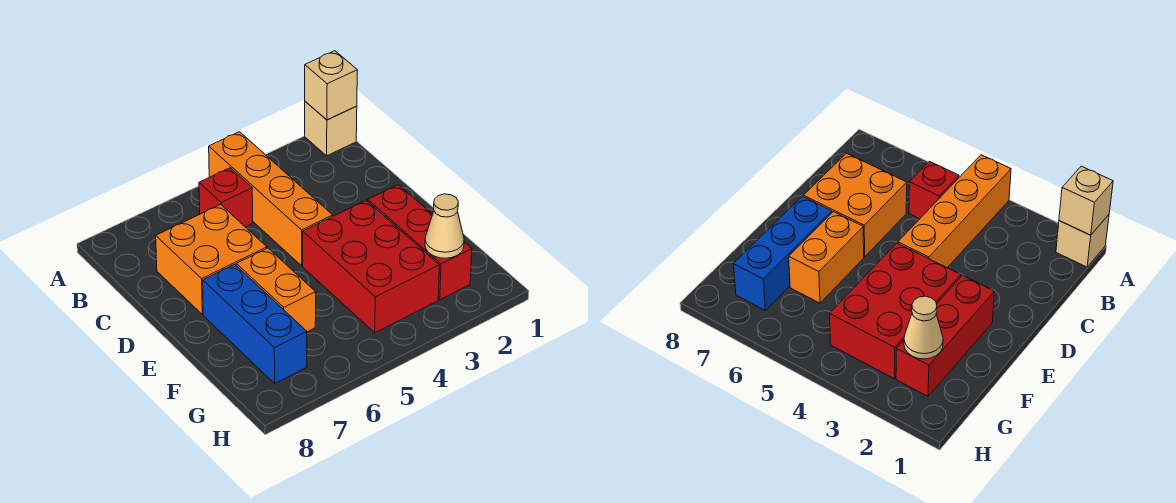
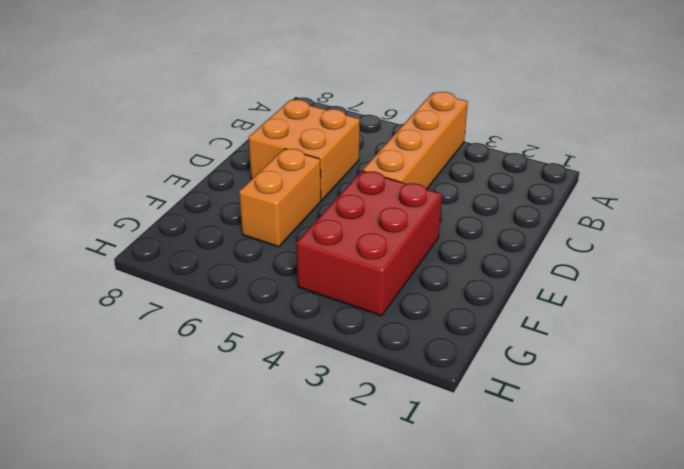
none -> tan 1x1 brick [305,101,357,156]
none -> red 1x1 brick [199,168,253,227]

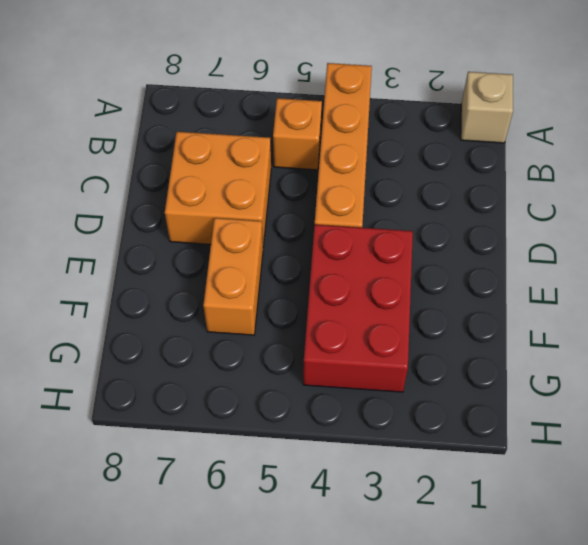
orange 1x1 brick [273,98,322,170] -> red 1x1 brick [199,168,253,227]
none -> red 1x3 brick [368,185,472,300]
none -> blue 1x3 brick [203,264,307,383]

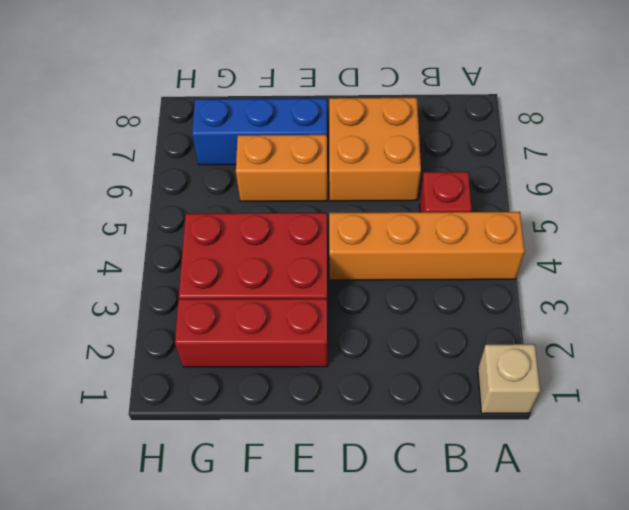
none -> tan 1x1 brick [305,51,357,120]
none -> tan 1x1 cone [425,194,464,258]

